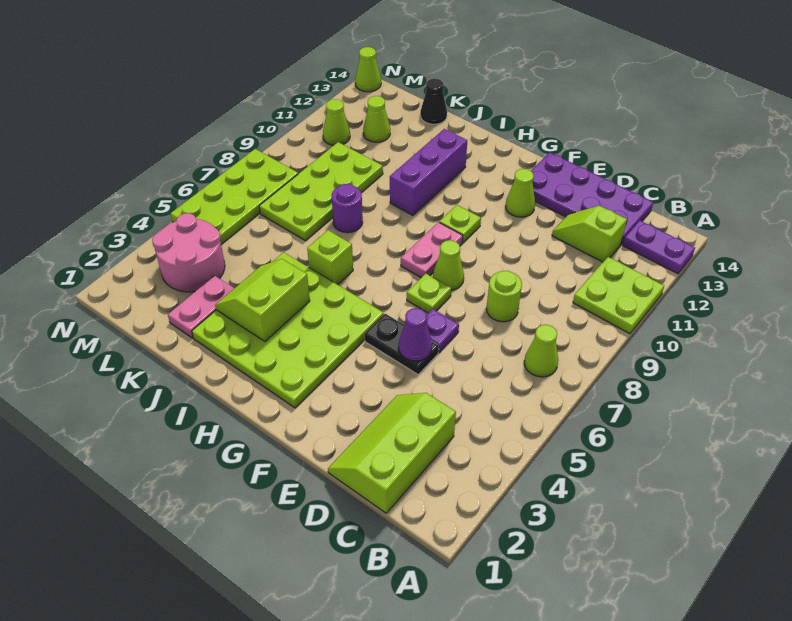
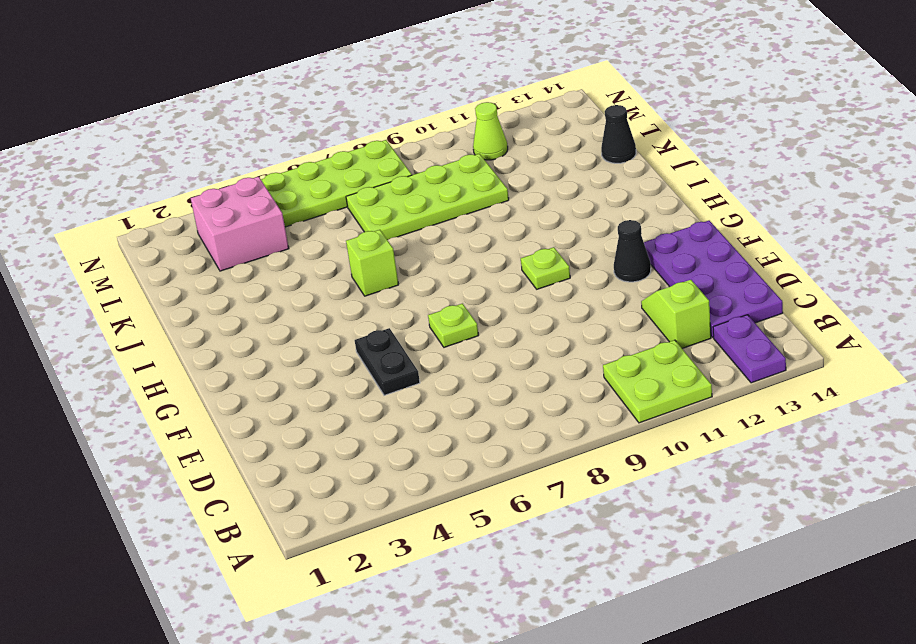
black 1x1 cone [614,220,651,282] -> lime 1x1 cone [506,169,535,217]
pink 2x2 brick [191,177,289,271] -> pink 2x2 round brick [152,213,225,292]
none -> lime 1x1 cone [524,325,558,377]
none -> lime 2x3 slope [328,393,456,513]
none -> lime 1x1 round brick [486,271,522,322]

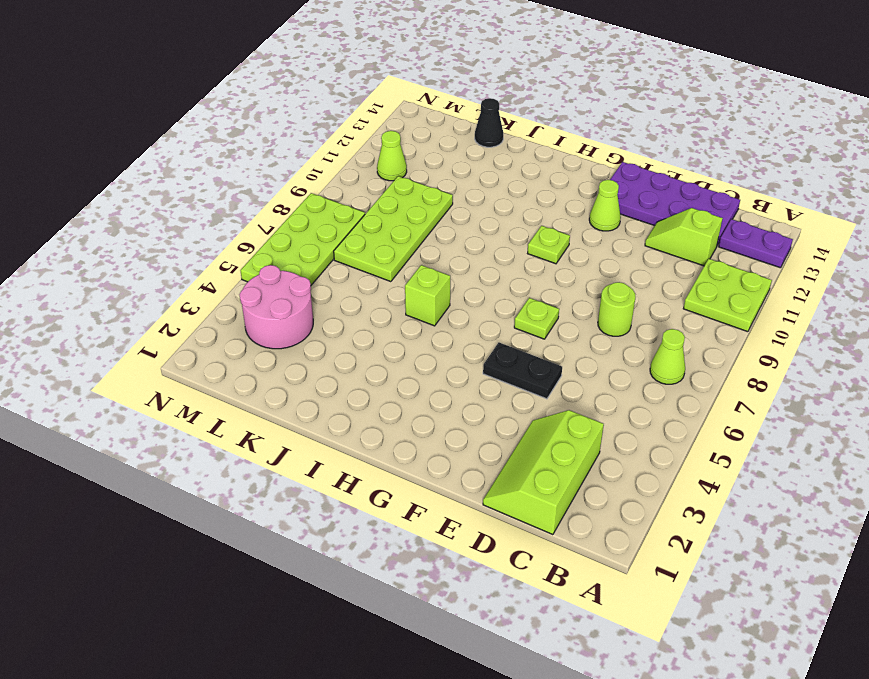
none -> purple 1x1 plate [427,309,459,352]
none -> lime 1x1 cone [433,240,464,290]
none -> lime 4x4 plate [192,252,384,408]

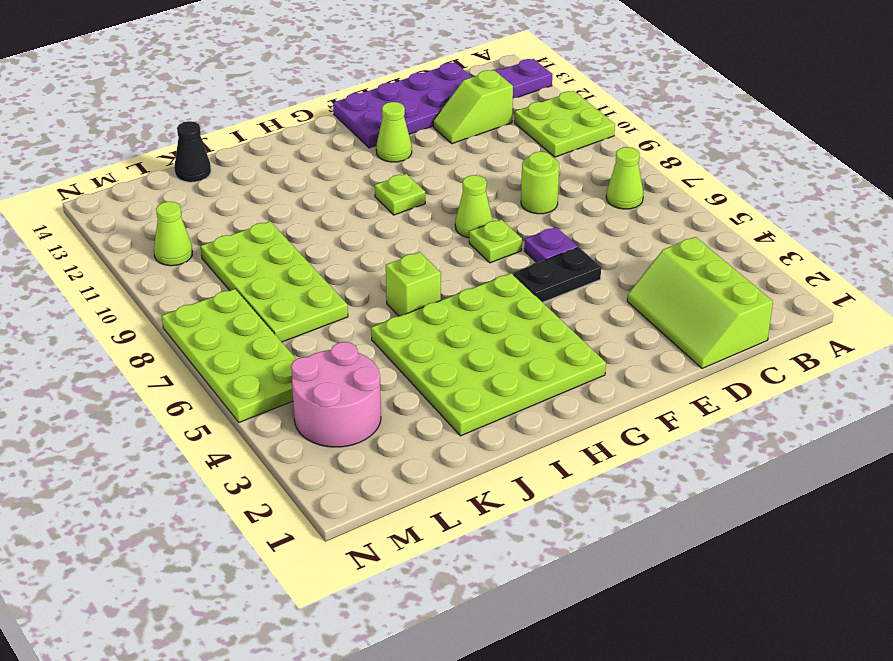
none -> pink 1x2 plate [401,222,463,278]
none -> purple 1x3 brick [390,129,467,215]
none -> purple 1x1 round brick [332,184,363,233]

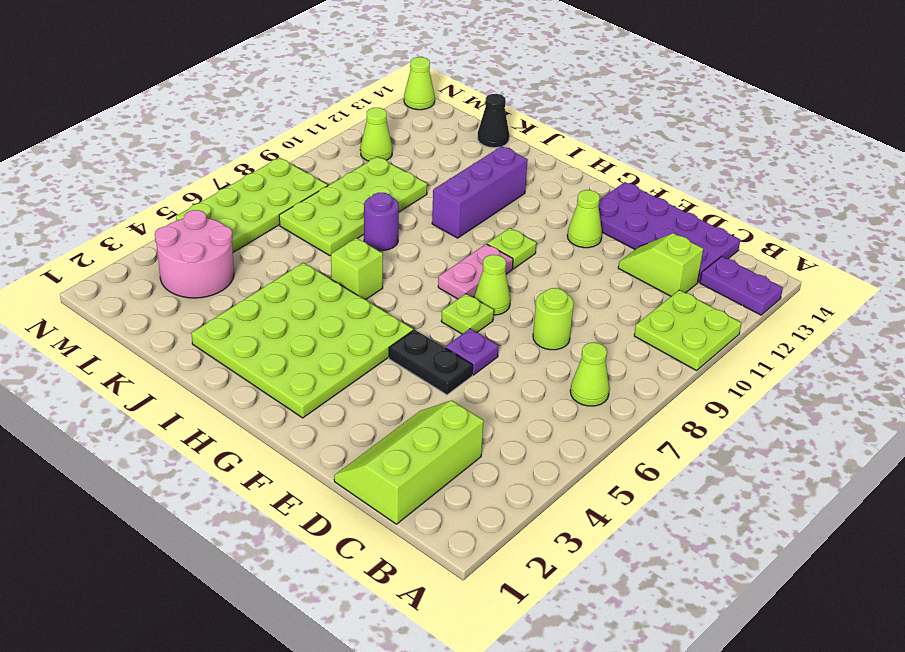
none -> pink 1x2 plate [168,276,234,338]
none -> lime 1x1 cone [363,96,390,142]
none -> purple 1x1 cone [399,308,432,361]

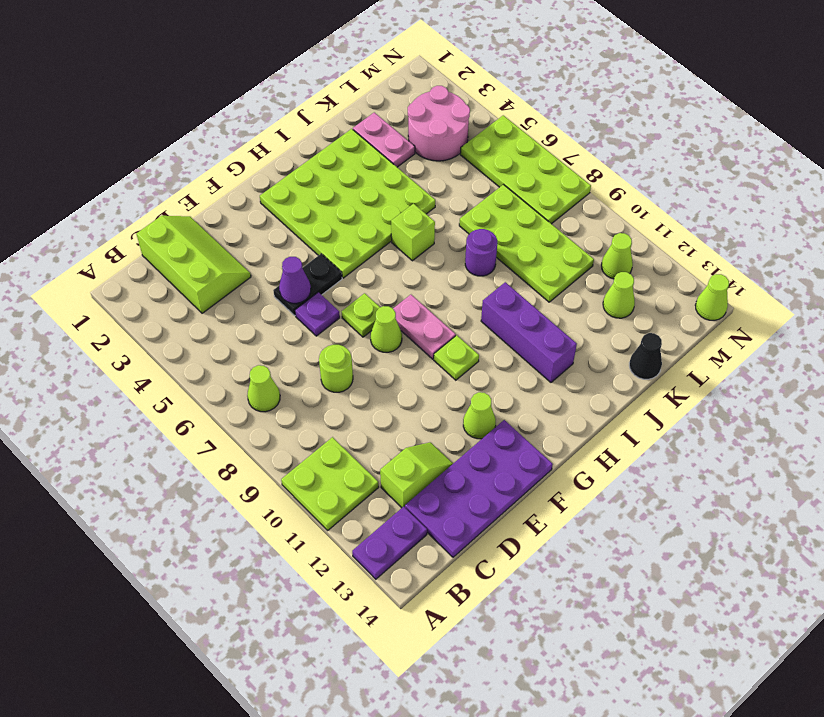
none -> lime 2x2 slope [215,259,310,341]

